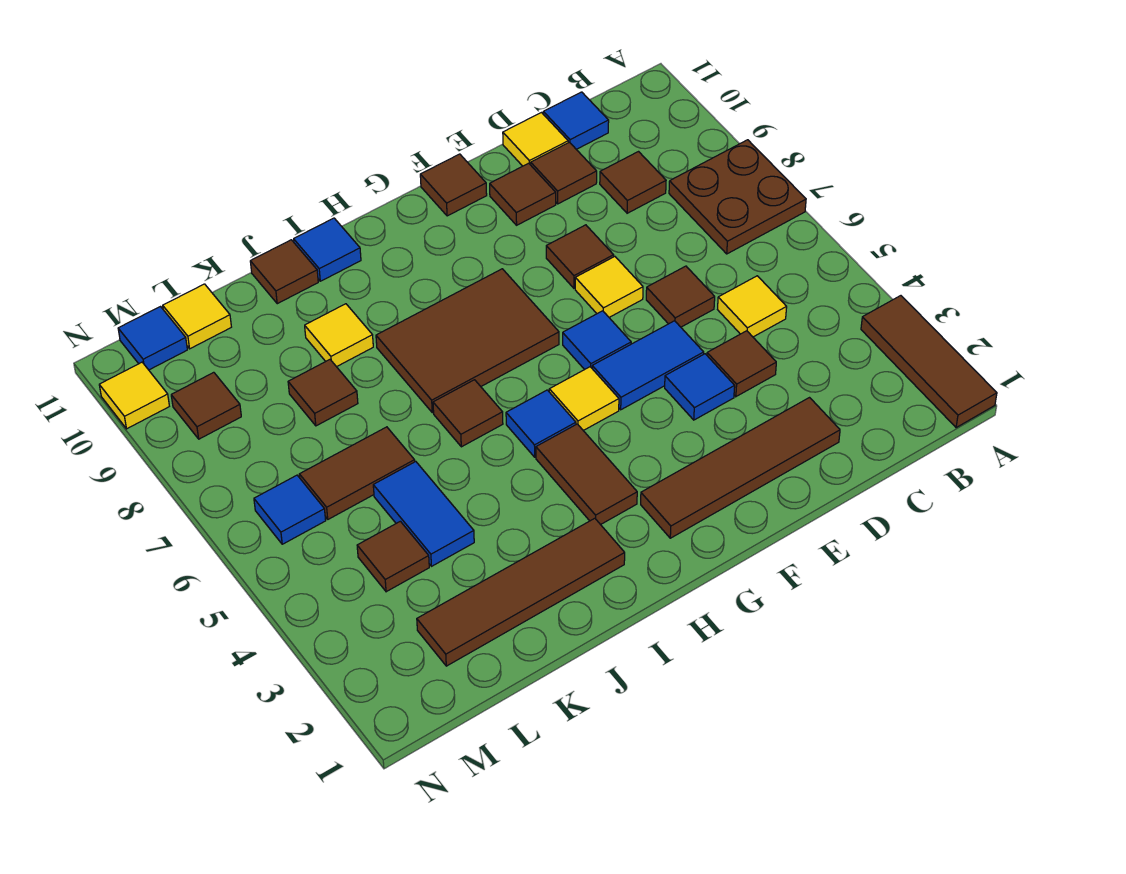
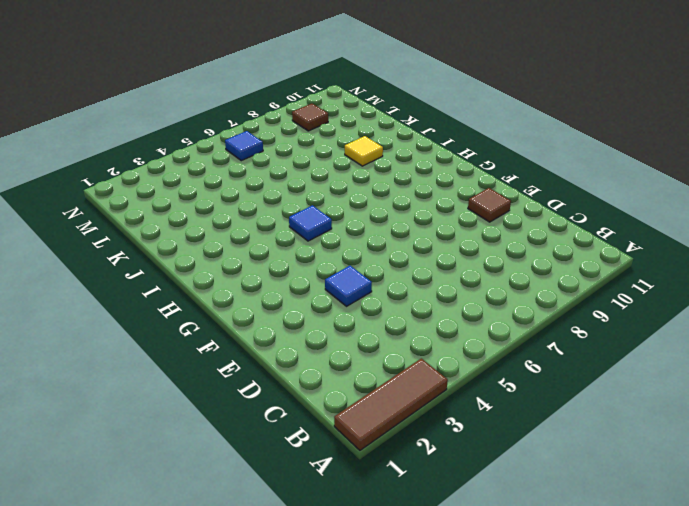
none -> brown 2x2 plate [669,140,806,254]
none -> yellow 1x1 tile [718,276,787,337]
none -> brown 1x1 tile [600,152,666,213]
none -> blue 1x1 tile [543,92,609,149]

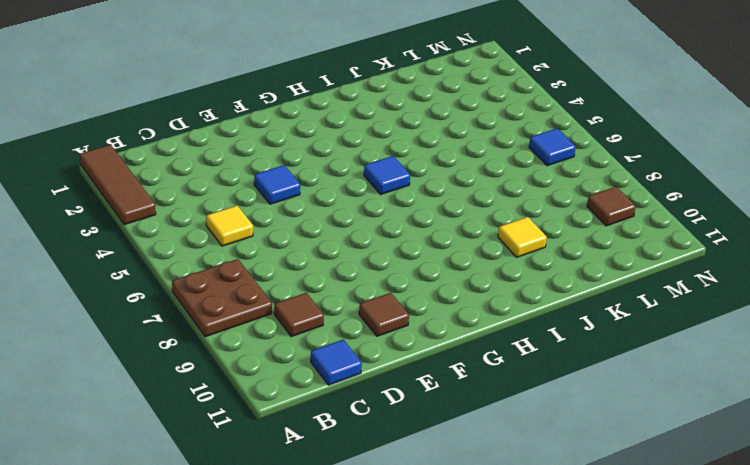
none -> brown 1x4 tile [641,398,840,538]
none -> brown 1x1 tile [707,331,776,396]
none -> brown 1x1 tile [646,266,715,327]
none -> brown 1x1 tile [531,142,597,204]

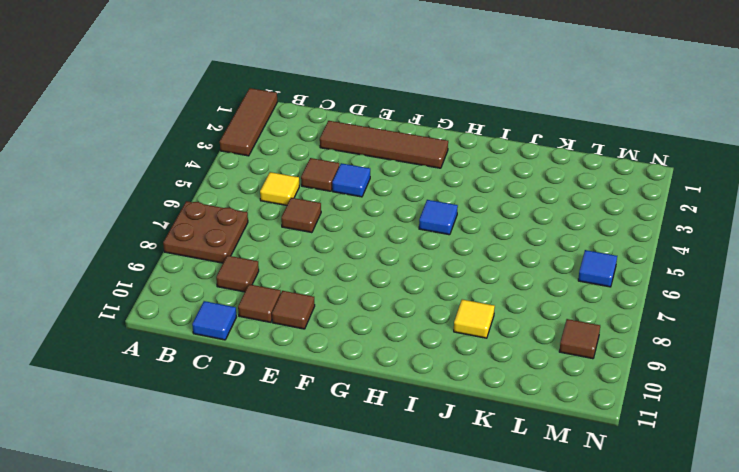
none -> yellow 1x1 tile [503,113,568,166]
none -> blue 1x2 tile [592,321,704,410]
none -> yellow 1x1 tile [575,257,643,317]
none -> brown 1x1 tile [546,225,614,288]

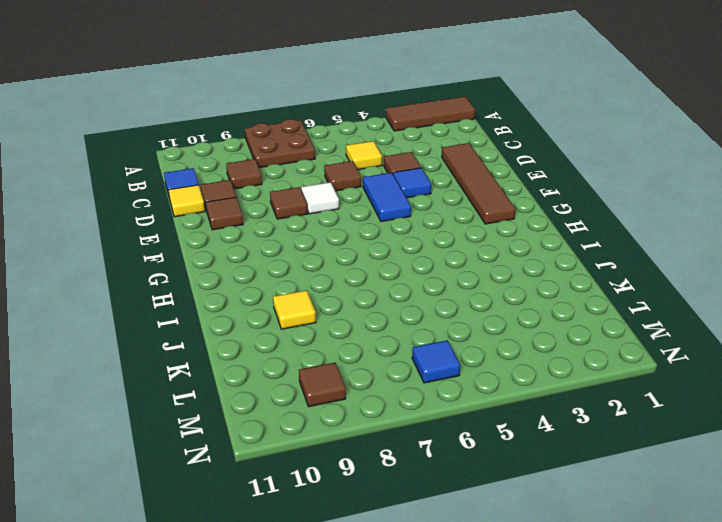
white 1x1 tile [301,182,339,214] -> yellow 1x1 tile [575,257,643,317]
none -> blue 1x1 tile [563,311,631,370]
none -> brown 1x1 tile [420,154,487,216]
none -> yellow 1x1 tile [549,367,619,431]
none -> brown 2x3 tile [376,269,559,413]

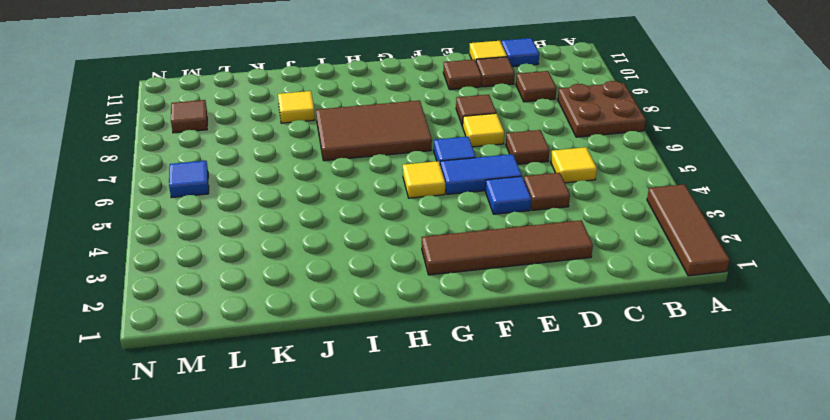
none -> brown 1x1 tile [420,154,487,216]
none -> brown 1x2 tile [536,424,637,525]
none -> blue 1x1 tile [506,390,576,457]
none -> brown 1x4 tile [417,518,625,666]

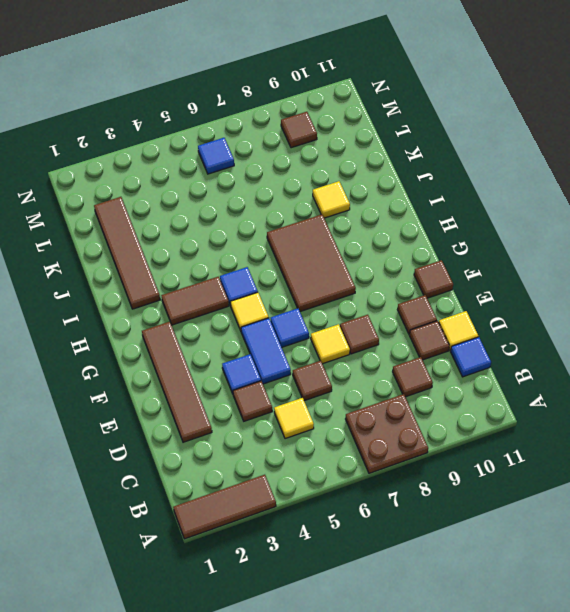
none -> brown 1x1 tile [433,380,503,447]
none -> blue 1x1 tile [294,218,361,281]
none -> brown 1x1 tile [250,240,318,304]
none -> blue 1x2 tile [373,462,474,566]

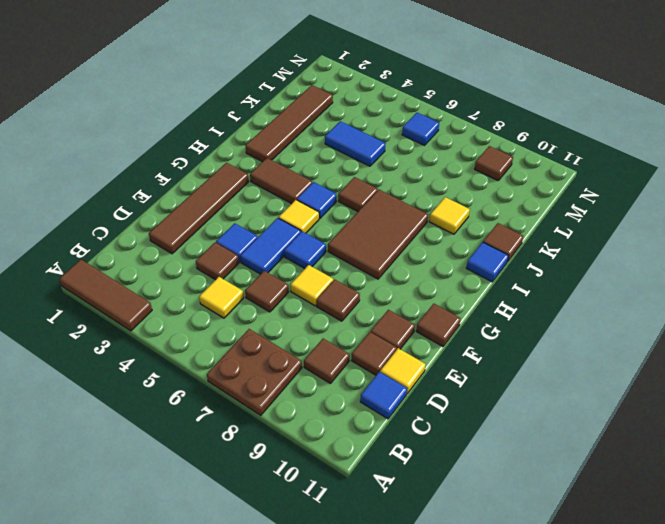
none -> brown 1x2 tile [299,427,415,519]
none -> brown 1x1 tile [288,360,358,426]
none -> brown 1x1 tile [357,521,429,592]
none -> yellow 1x1 tile [163,284,231,349]

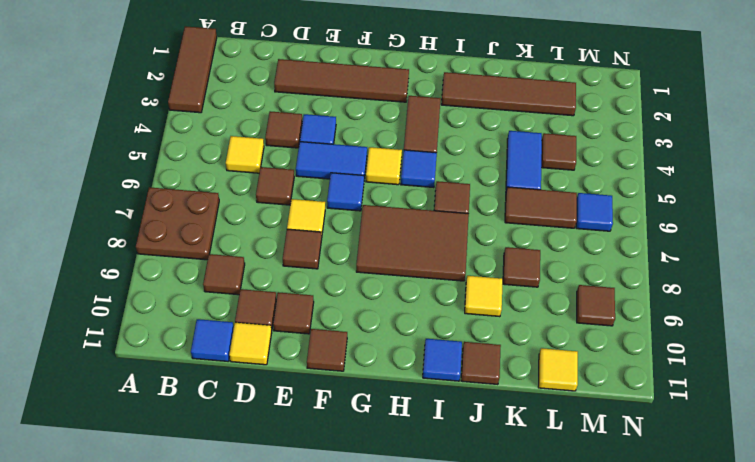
none -> blue 1x1 tile [118,307,187,370]
none -> yellow 1x1 tile [99,362,169,429]

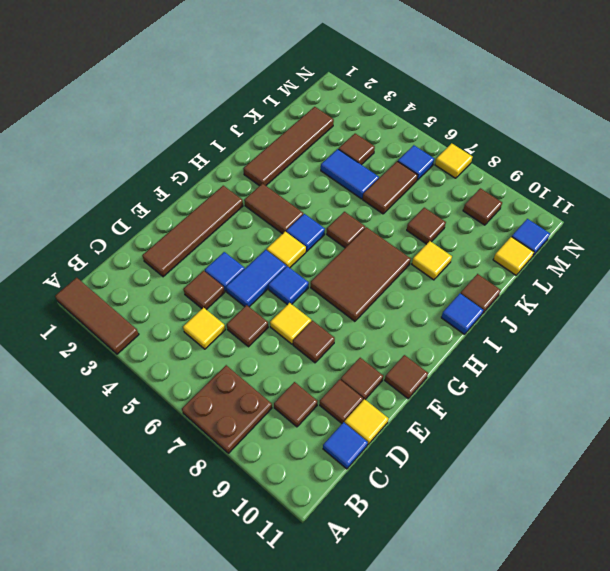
yellow 1x1 tile [435,143,472,178] -> yellow 1x1 tile moved to [99,362,169,429]

